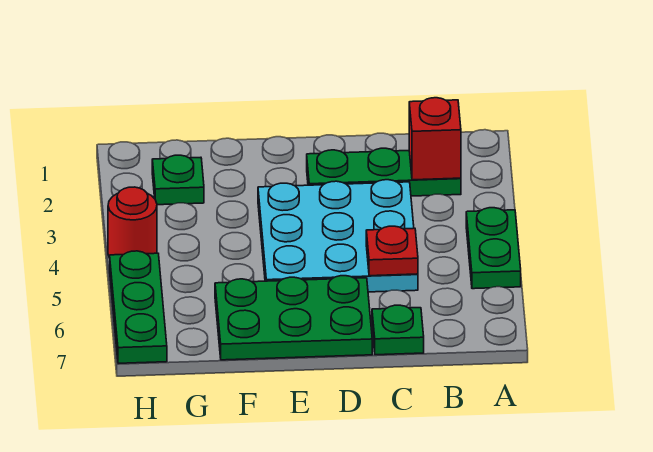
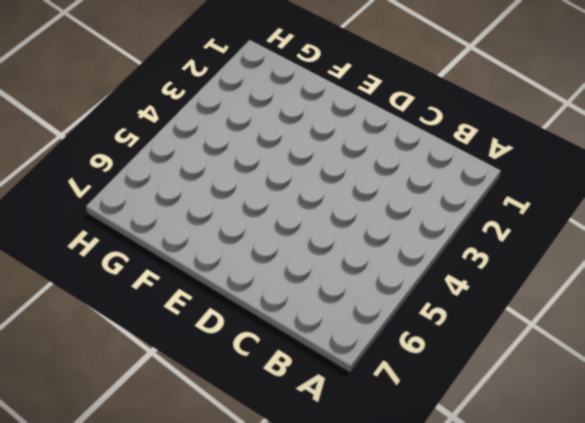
none -> green 1x2 plate [466,208,521,289]
none -> green 1x3 plate [307,148,461,196]

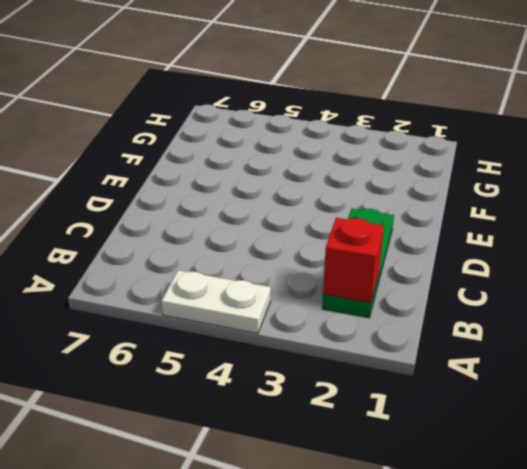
white 1x2 plate [161,270,271,334] -> green 1x2 plate [466,208,521,289]
none -> cyan 3x3 plate [258,180,418,292]
none -> green 1x1 plate [372,305,424,355]

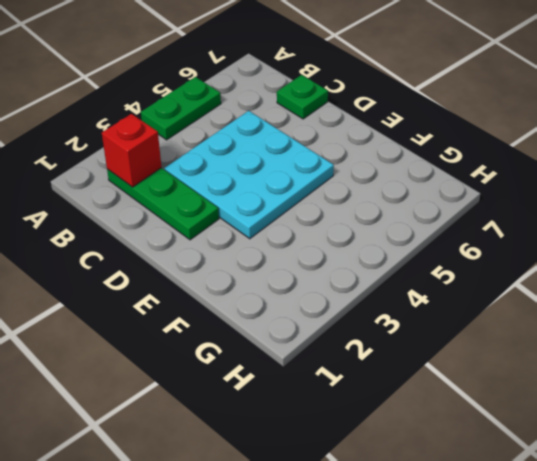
none -> green 2x3 plate [215,276,372,360]
none -> green 1x1 plate [152,155,204,205]

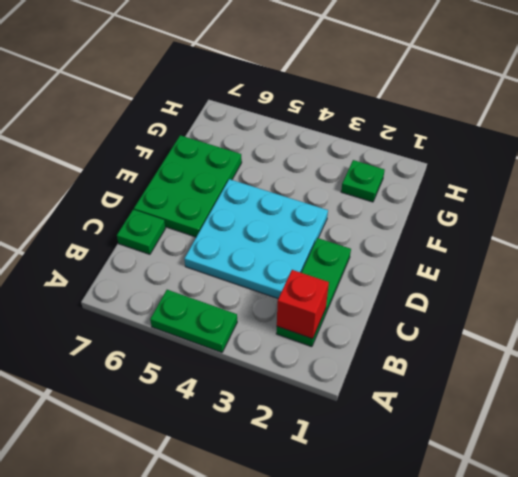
none -> red 1x1 round brick [108,187,157,258]
none -> green 1x3 plate [110,251,167,363]

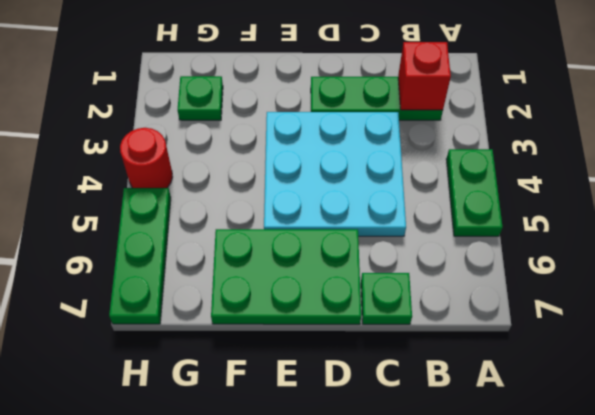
none -> red 1x1 plate [366,226,418,276]

